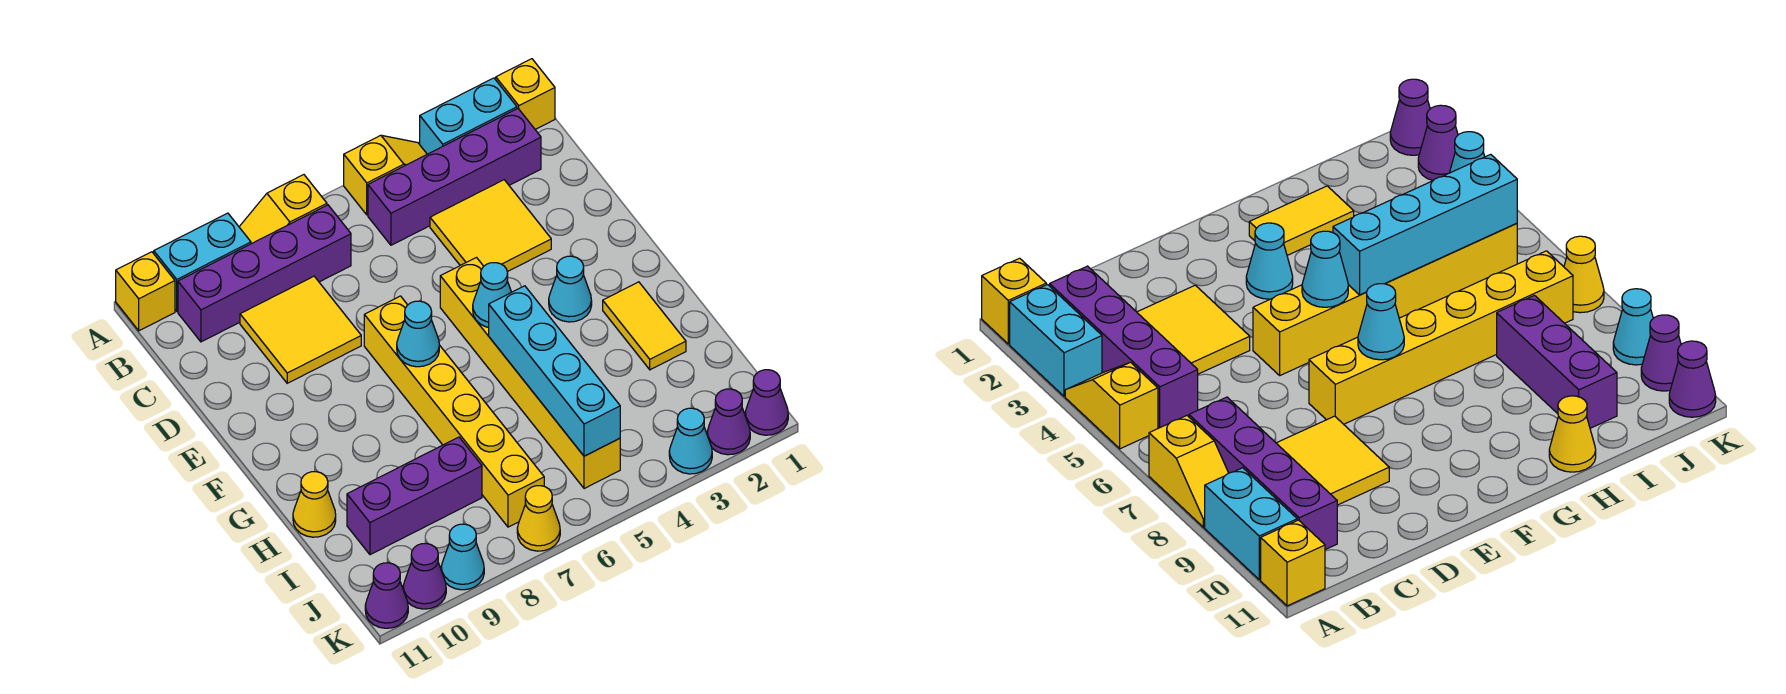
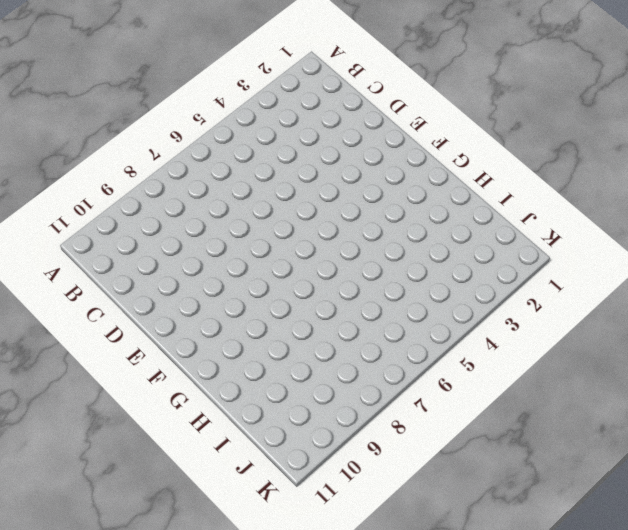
none -> yellow 1x1 brick [496,59,555,129]
none -> cyan 1x2 brick [420,78,517,154]
none -> yellow 1x2 slope [344,135,427,215]

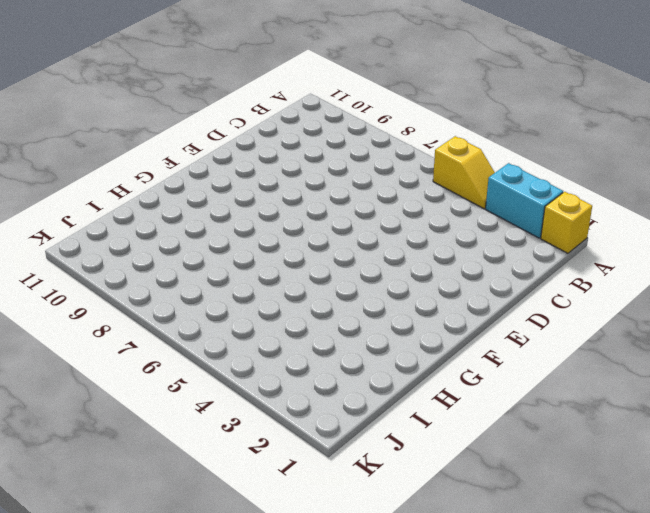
none -> yellow 1x2 slope [239,175,327,244]
none -> cyan 1x2 brick [154,213,251,311]
none -> yellow 1x1 brick [116,252,175,331]

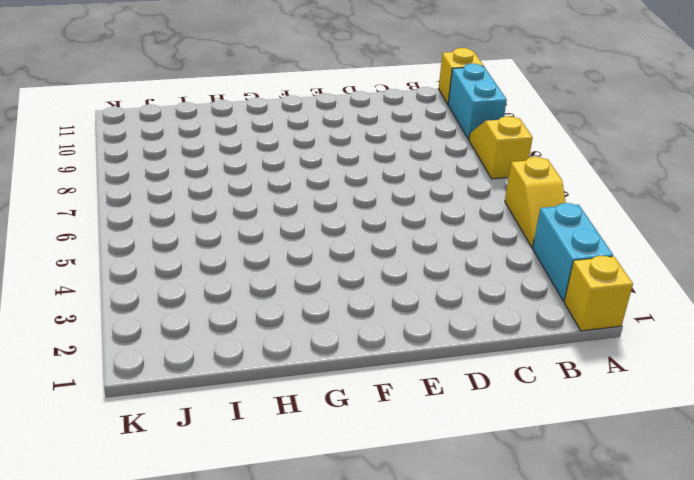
none -> purple 1x4 brick [368,109,541,245]
none -> purple 1x4 brick [178,205,351,342]
none -> yellow 2x2 tile [430,180,551,272]

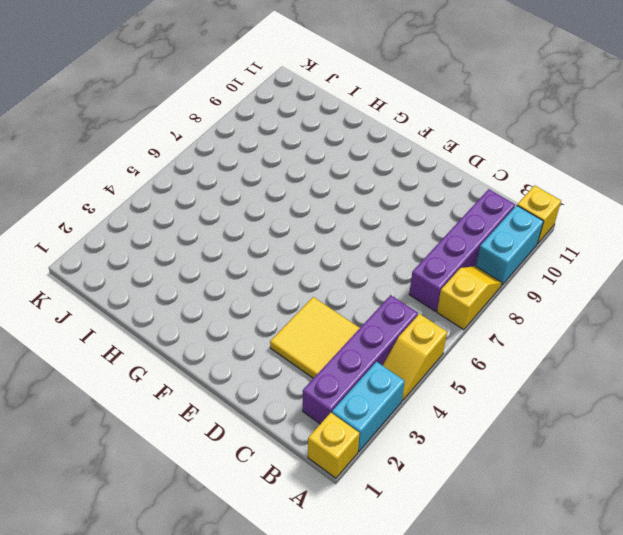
none -> yellow 2x2 tile [240,276,361,383]
none -> yellow 1x6 brick [440,258,620,489]
none -> yellow 1x6 brick [364,296,544,527]

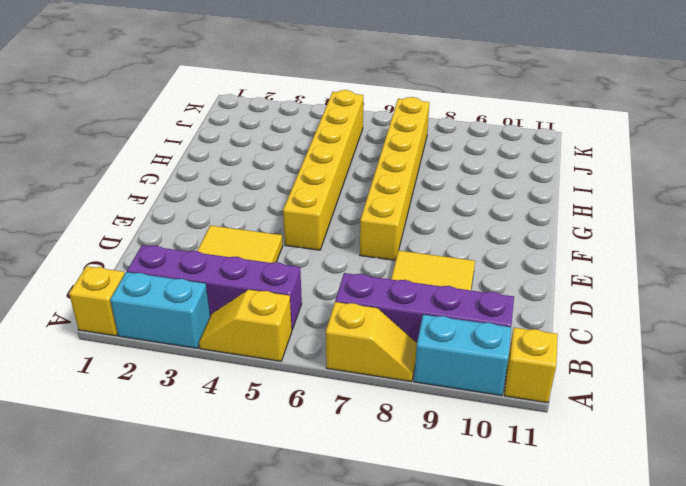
none -> cyan 1x1 cone [549,256,592,322]
none -> yellow 1x2 tile [603,282,686,370]
none -> yellow 1x1 cone [293,472,336,537]

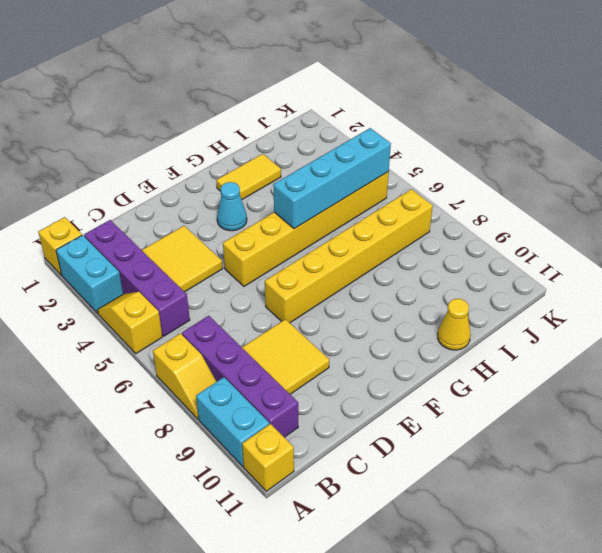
none -> purple 1x3 brick [347,437,482,555]
none -> purple 1x1 cone [745,370,788,435]
none -> purple 1x1 cone [707,389,750,455]

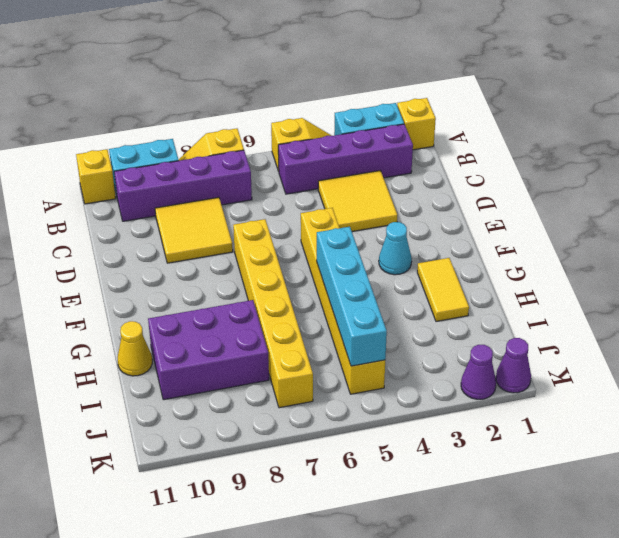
purple 2x3 brick [148,300,269,400] -> purple 1x3 brick [347,437,482,555]
none -> cyan 1x1 cone [669,408,712,474]
none -> yellow 1x1 cone [517,486,560,551]
none -> cyan 1x1 cone [441,524,484,590]

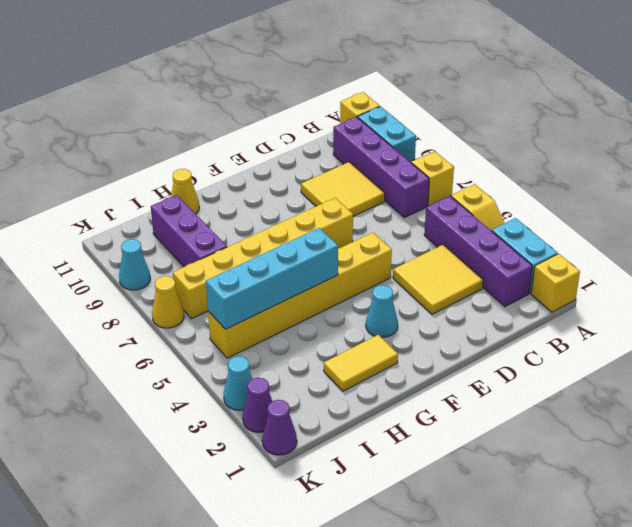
none -> purple 1x1 cone [403,544,446,609]
none -> purple 1x1 cone [365,563,408,628]
none -> cyan 1x1 cone [473,263,511,327]

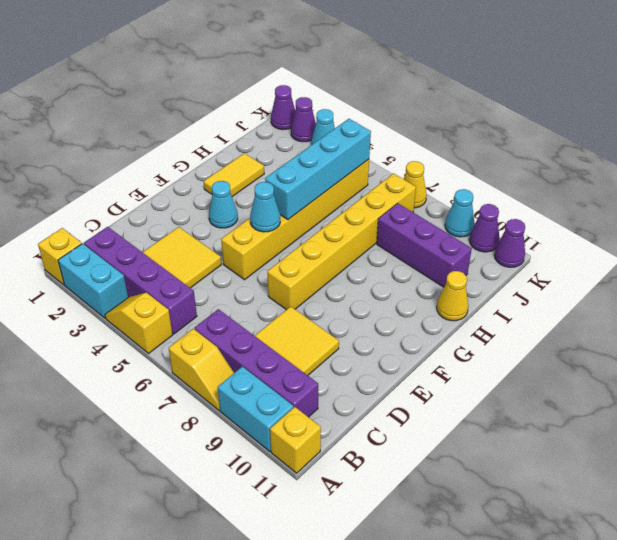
none -> cyan 1x1 cone [397,301,439,367]

